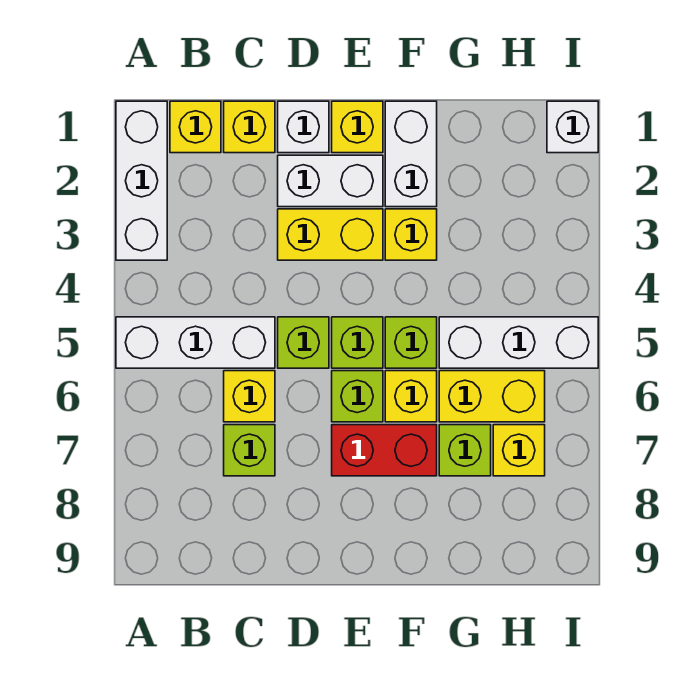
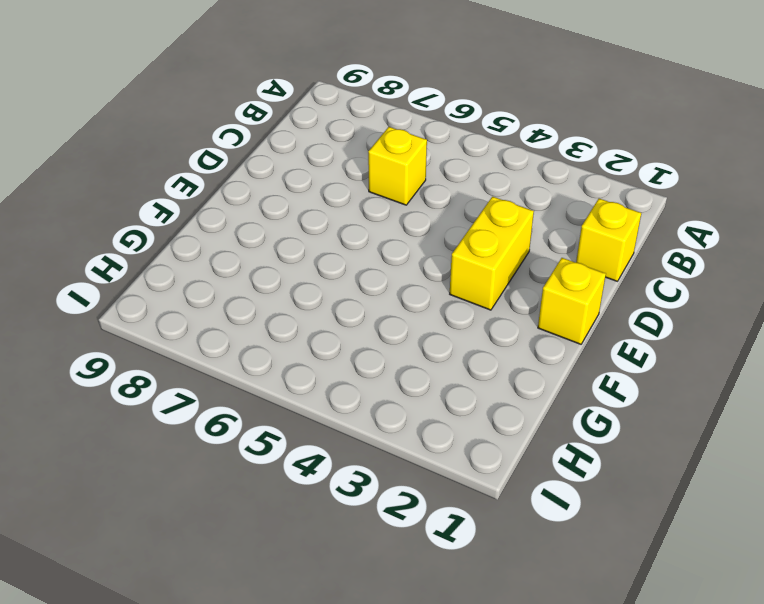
none -> white 1x3 brick [116,101,167,260]
none -> white 1x3 brick [116,317,275,368]
none -> yellow 1x1 brick [170,101,221,153]

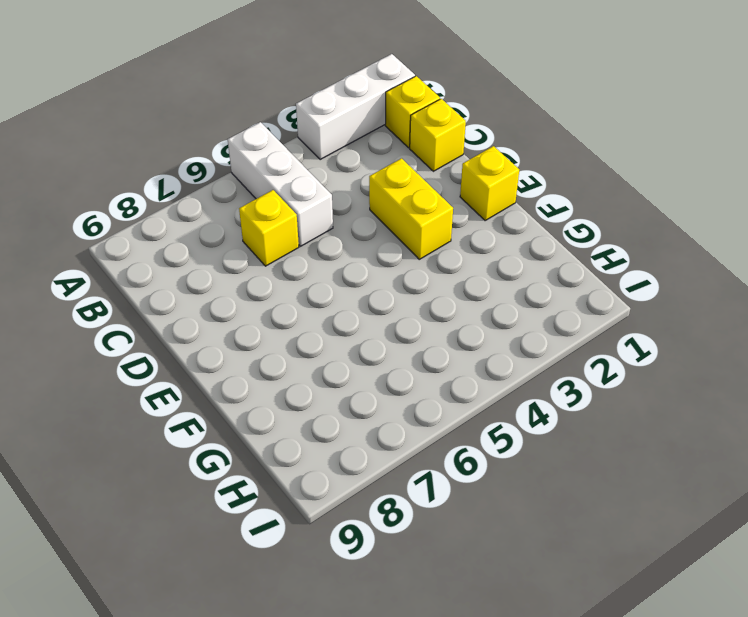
none -> lime 1x1 brick [224,425,275,476]
none -> white 1x1 brick [278,101,329,153]
none -> white 1x2 brick [278,155,383,207]

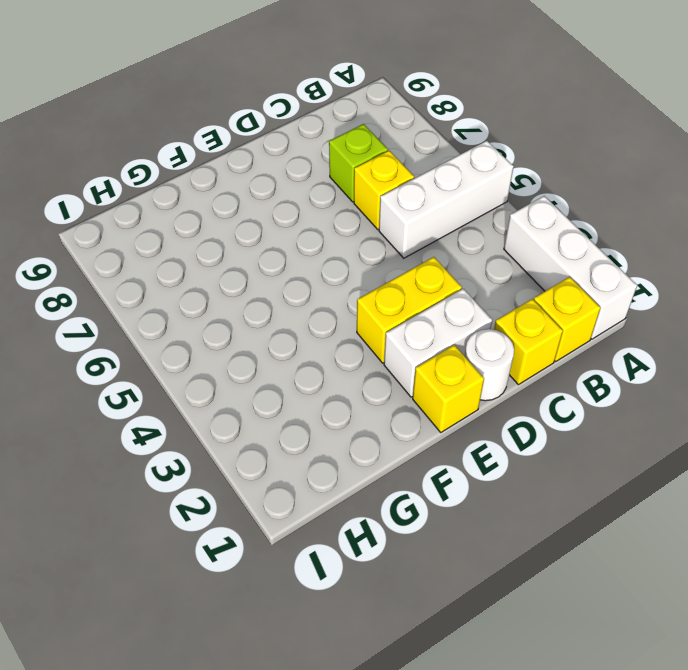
white 1x1 round brick [465,329,514,401] -> white 1x1 brick [278,101,329,153]
none -> lime 1x1 brick [278,317,329,368]
none -> lime 1x1 brick [332,317,383,368]
none -> lime 1x1 brick [332,371,383,422]

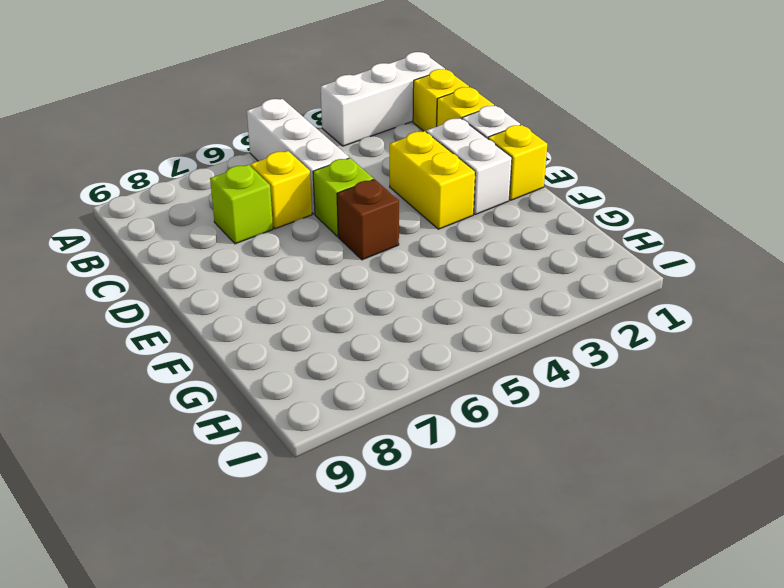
brown 1x1 brick [337,179,399,260] -> lime 1x1 brick [332,317,383,368]
none -> lime 1x1 brick [332,371,383,422]
none -> red 1x2 brick [332,425,437,476]
none -> white 1x2 brick [385,101,437,207]

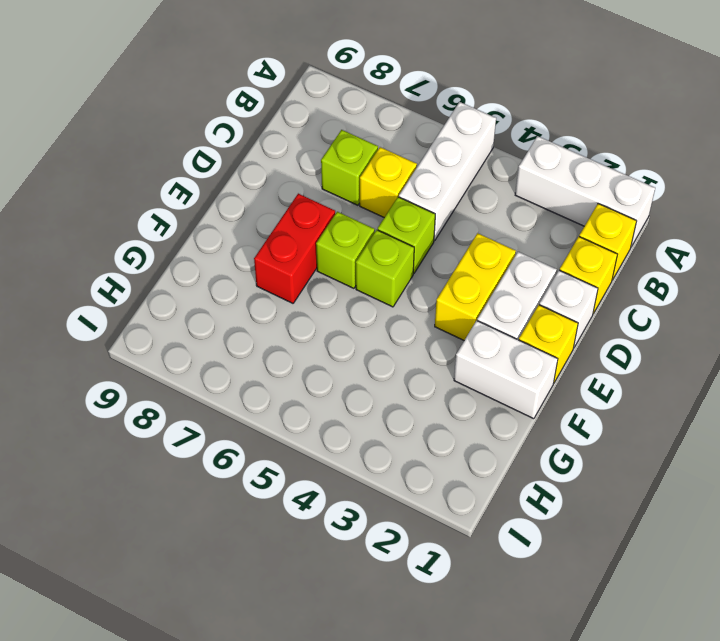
none -> yellow 1x1 brick [385,209,437,260]
none -> lime 1x1 brick [385,317,437,368]
none -> yellow 1x1 brick [385,371,437,422]

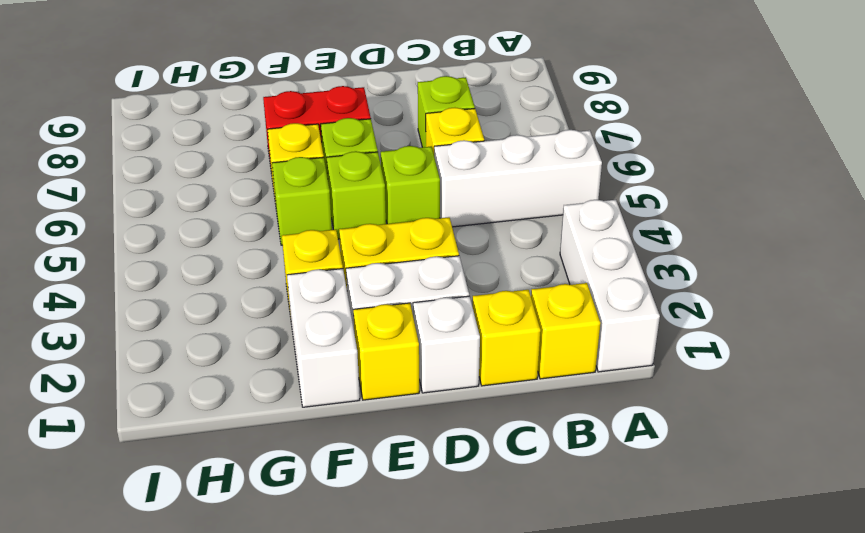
none -> white 1x3 brick [439,317,598,368]
none -> yellow 1x2 brick [439,371,545,422]
none -> lime 1x1 brick [439,425,491,476]

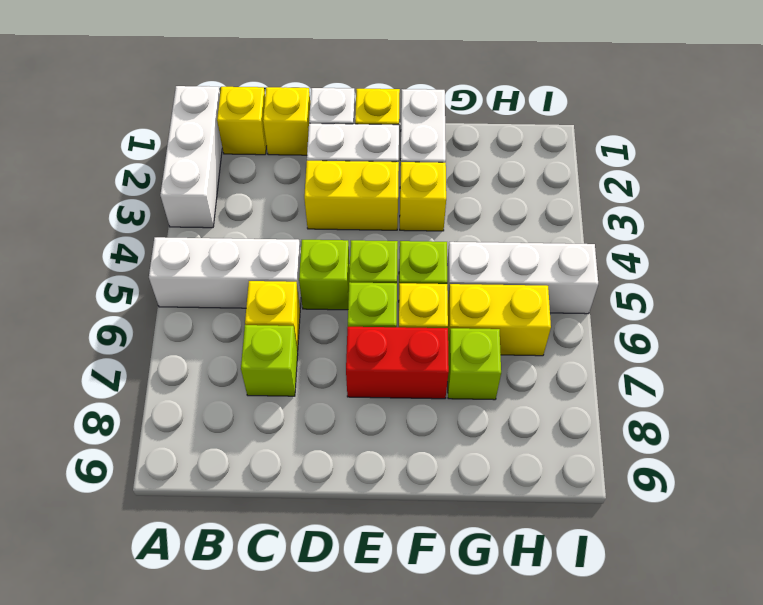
none -> yellow 1x1 brick [493,425,545,476]
none -> white 1x1 brick [547,101,598,153]

